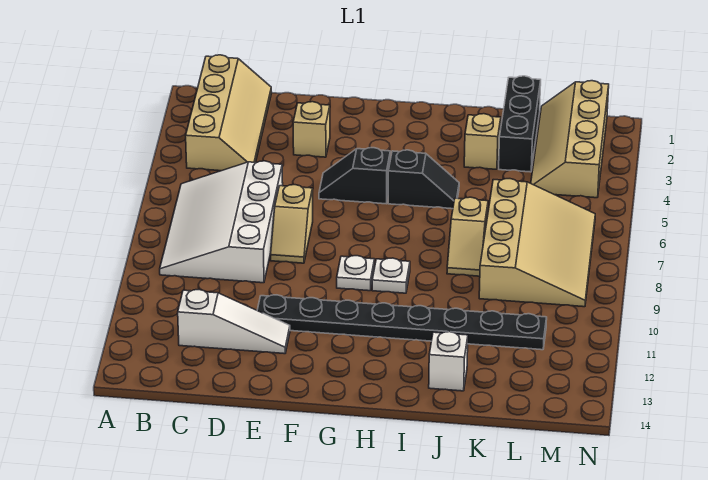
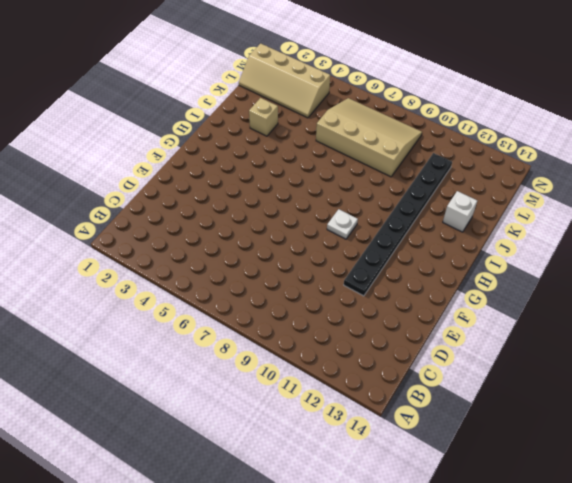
none -> tan 2x4 slope [186,55,272,171]
none -> white 3x4 slope [160,161,283,283]
none -> white 1x3 slope [178,290,290,354]

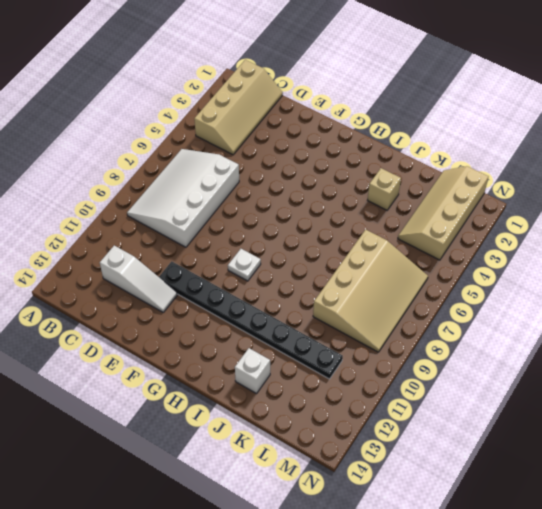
none -> tan 1x1 brick [293,102,330,157]
none -> tan 1x2 slope [271,185,313,263]
none -> black 1x2 slope [319,148,390,204]

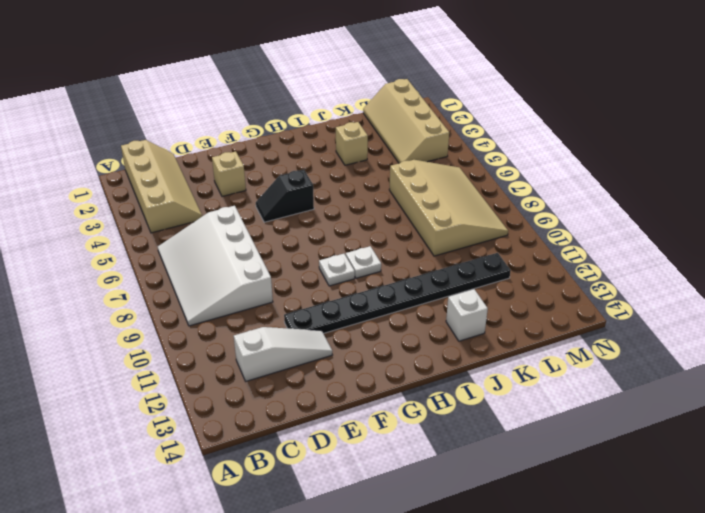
none -> tan 1x2 slope [271,185,313,263]
none -> black 1x2 slope [388,150,459,209]
none -> tan 1x2 slope [447,197,488,276]

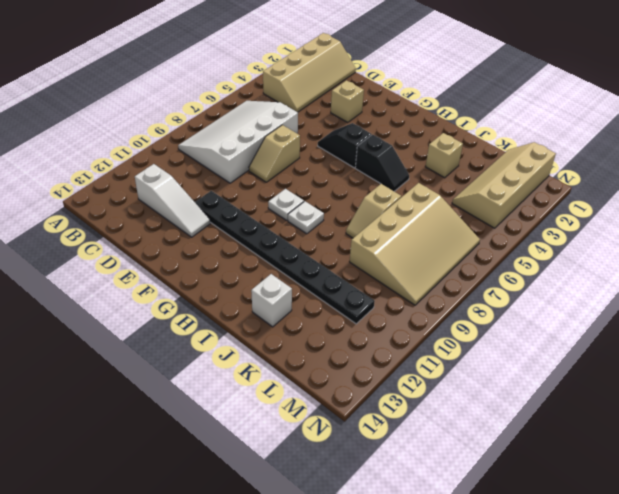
none -> black 1x3 brick [499,76,541,172]

